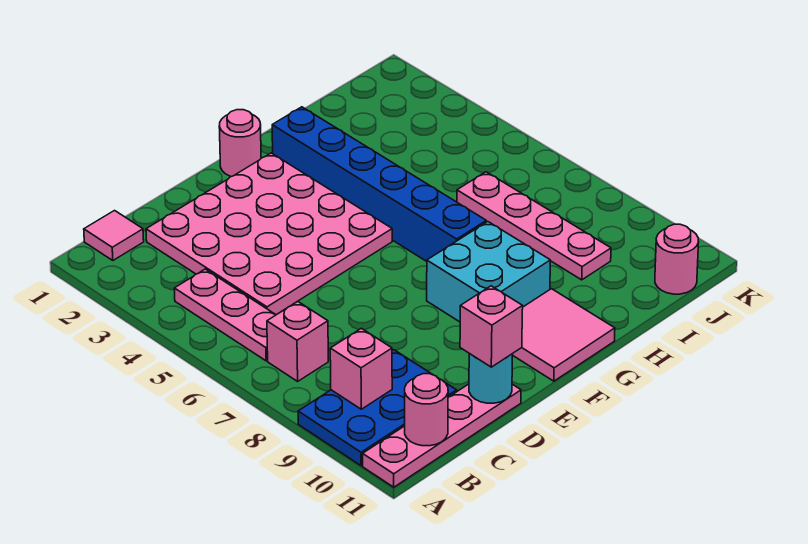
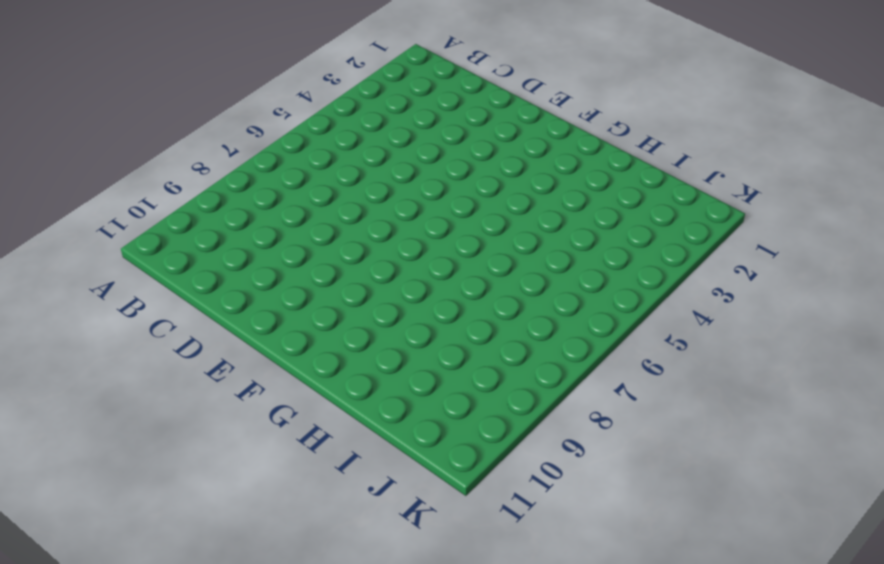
none -> blue 2x3 plate [298,350,457,466]
none -> pink 1x4 plate [363,384,521,487]
none -> pink 1x1 tile [84,211,144,261]

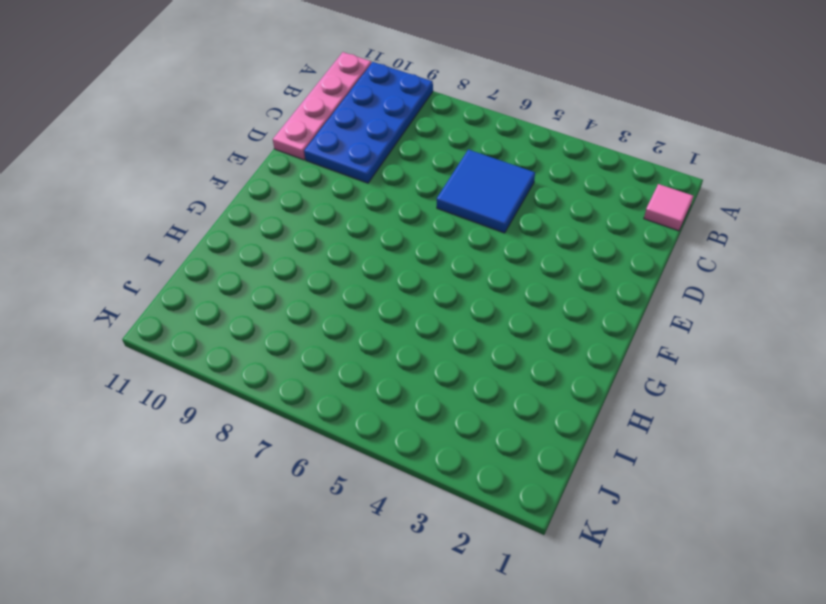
blue 2x4 plate [304,62,433,183] -> blue 2x3 plate [298,350,457,466]
blue 2x2 tile [437,150,535,233] -> pink 4x4 plate [146,153,392,315]
none -> pink 1x3 plate [174,269,275,361]
none -> pink 1x1 brick [267,301,328,381]
none -> pink 1x1 round brick [219,110,261,177]

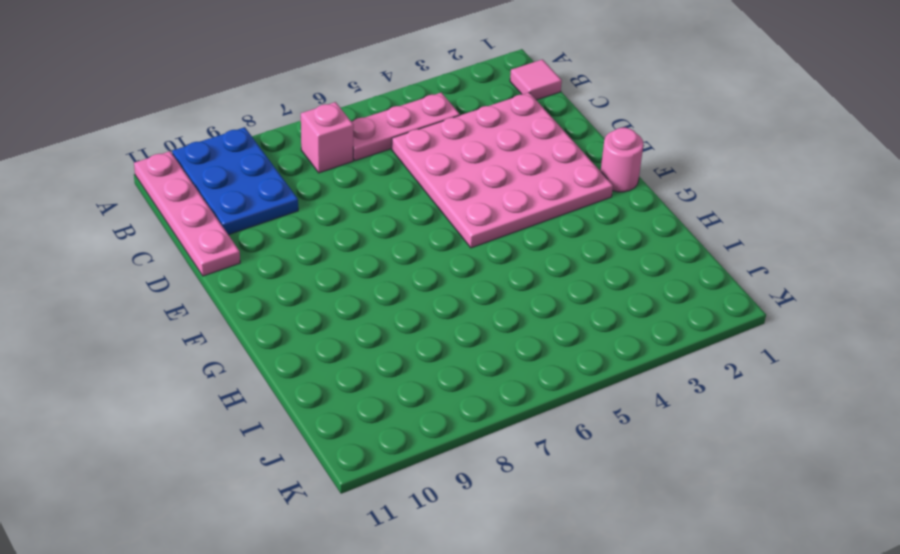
none -> cyan 2x2 brick [427,222,550,322]
none -> pink 2x2 tile [513,289,615,381]
none -> blue 1x6 brick [272,107,486,261]

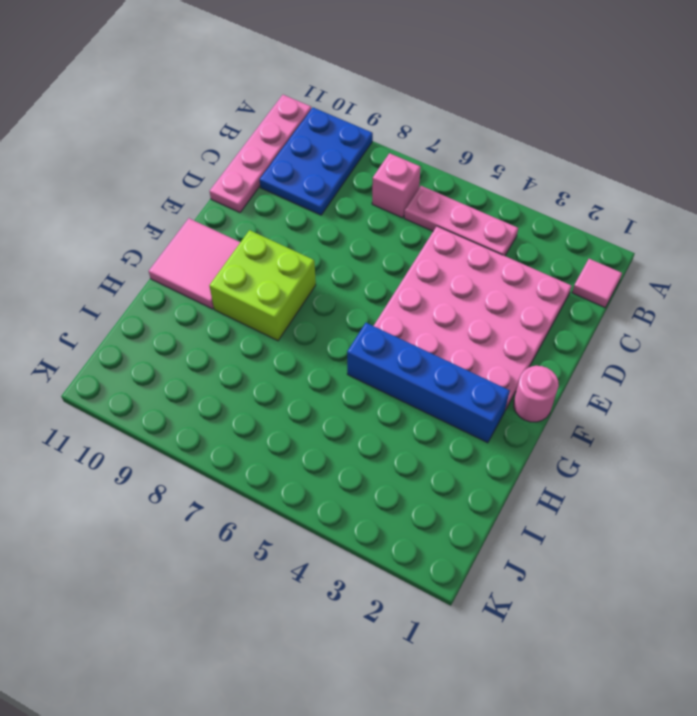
lime 2x2 brick [209,230,316,341] -> cyan 2x2 brick [427,222,550,322]
blue 1x4 brick [347,323,510,443] -> blue 1x6 brick [272,107,486,261]
none -> pink 1x4 plate [457,172,611,280]
none -> pink 1x1 round brick [655,224,699,294]
none -> pink 1x1 brick [330,328,392,409]

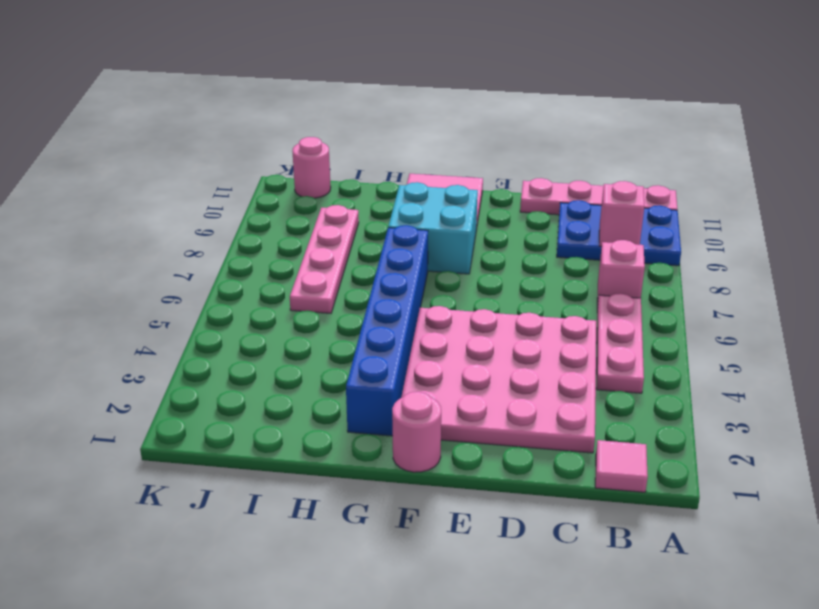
none -> pink 1x1 round brick [405,374,448,446]
none -> cyan 1x1 round brick [469,354,513,403]
none -> pink 1x1 brick [460,286,523,367]

